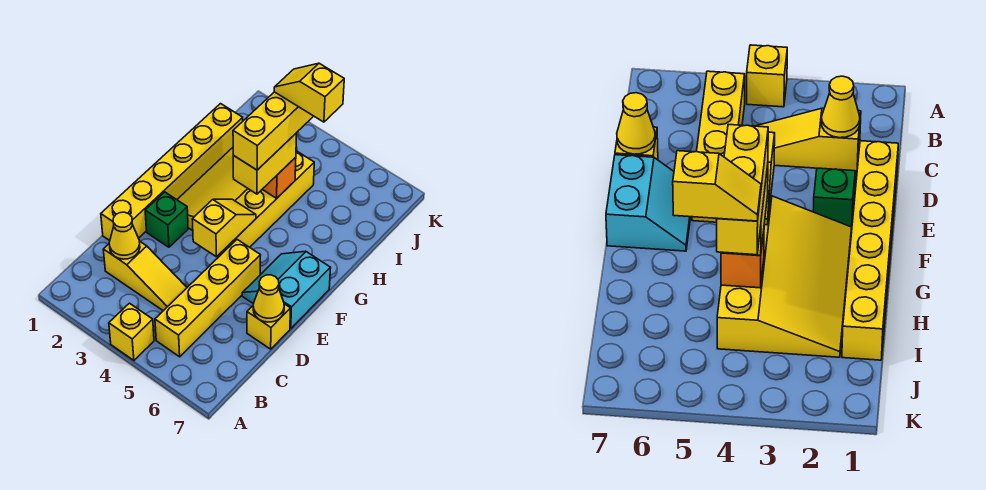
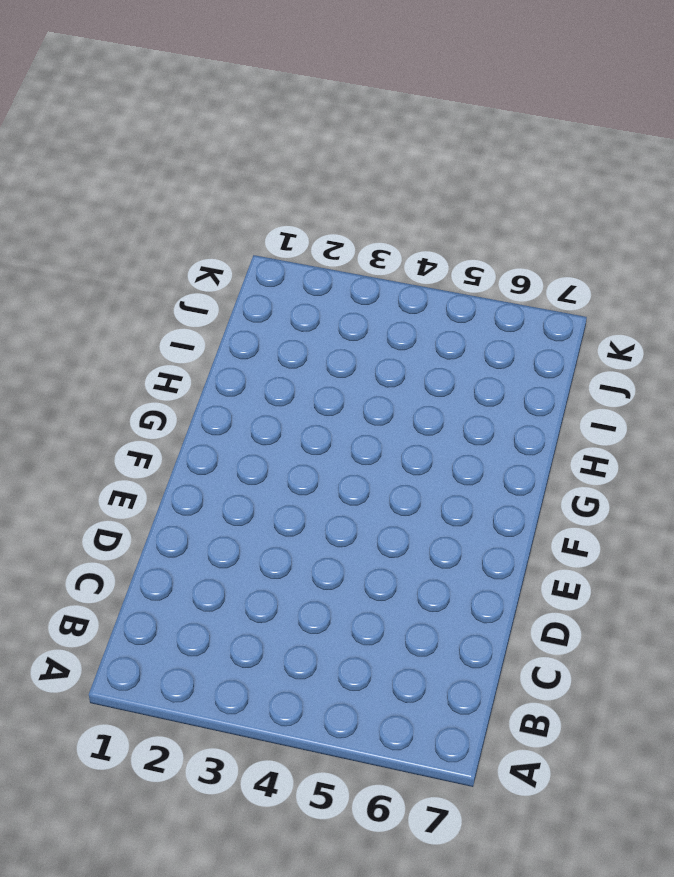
none -> yellow 1x1 brick [109,303,154,360]
none -> yellow 1x4 brick [155,240,260,357]
none -> yellow 1x3 slope [103,241,187,311]

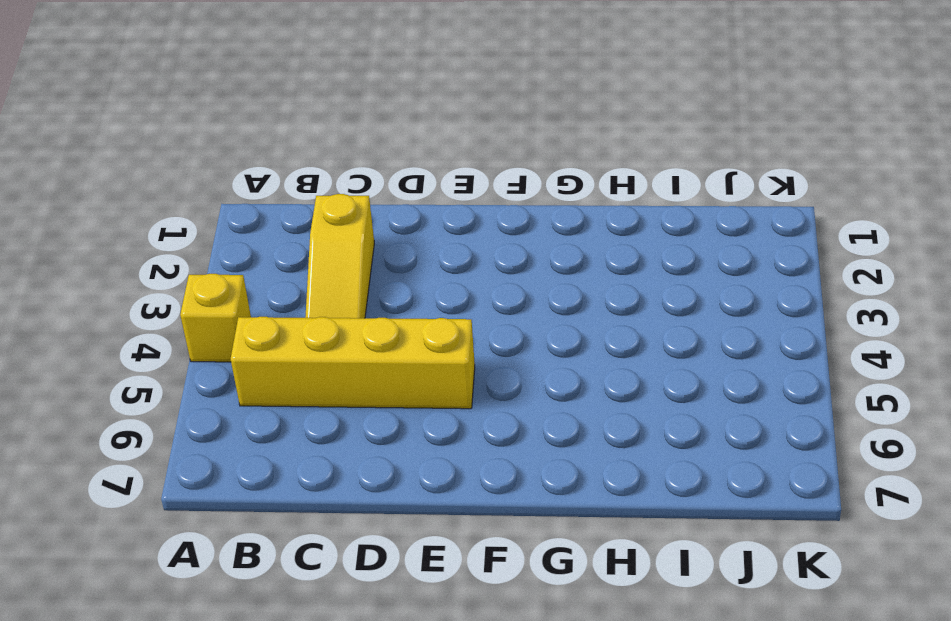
none -> yellow 1x6 brick [101,104,243,241]
none -> yellow 1x1 brick [247,304,291,349]
none -> green 1x1 brick [145,192,188,247]

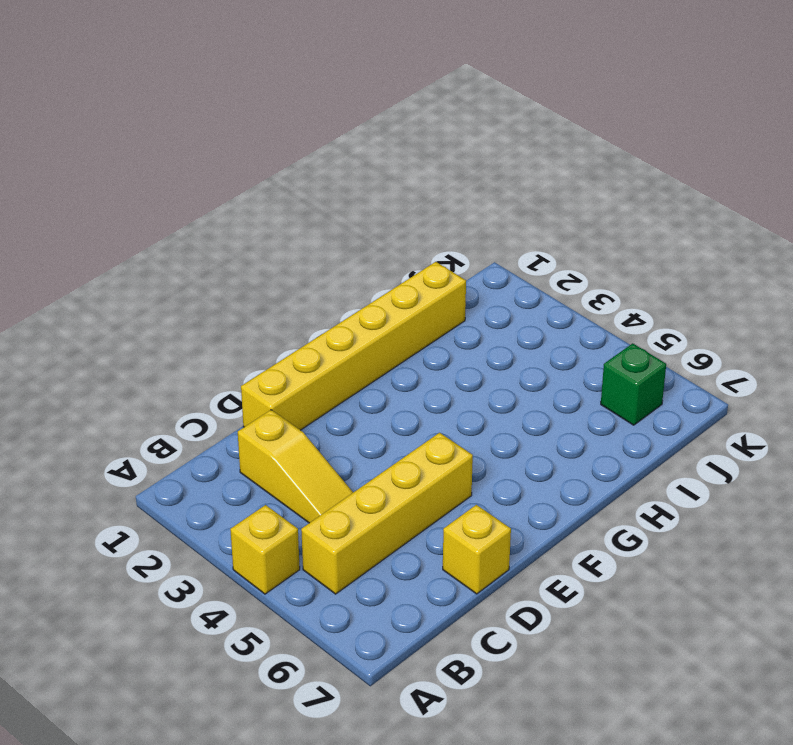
green 1x1 brick [601,343,666,425] -> green 1x1 brick moved to [145,192,188,247]
none -> cyan 2x2 slope [242,251,330,329]
none -> yellow 3x4 slope [177,148,314,251]
none -> yellow 1x1 cone [109,212,140,259]

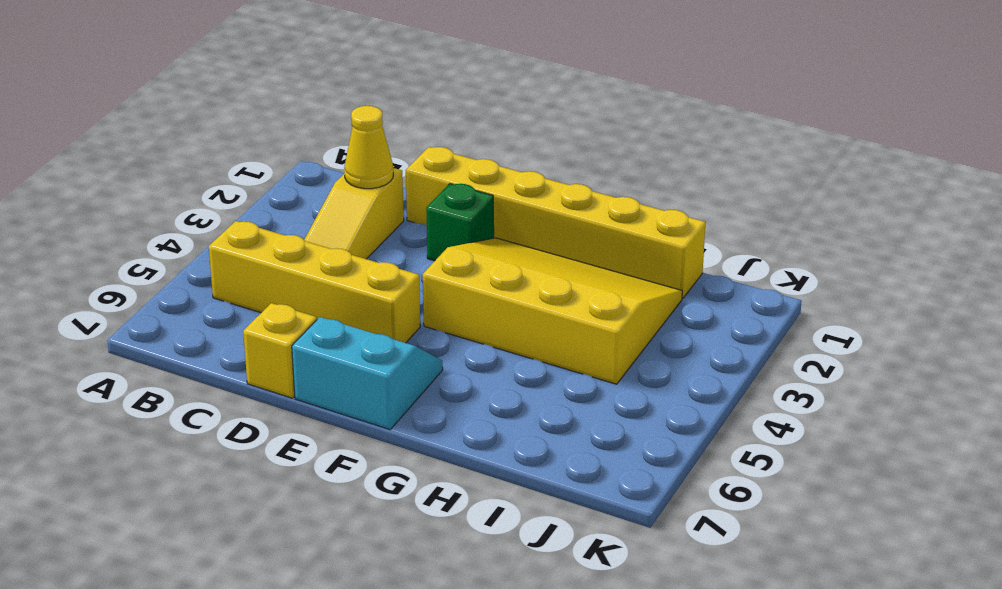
none -> yellow 1x1 brick [109,303,154,360]
none -> yellow 1x1 cone [253,275,284,322]
none -> yellow 1x2 slope [192,199,256,257]

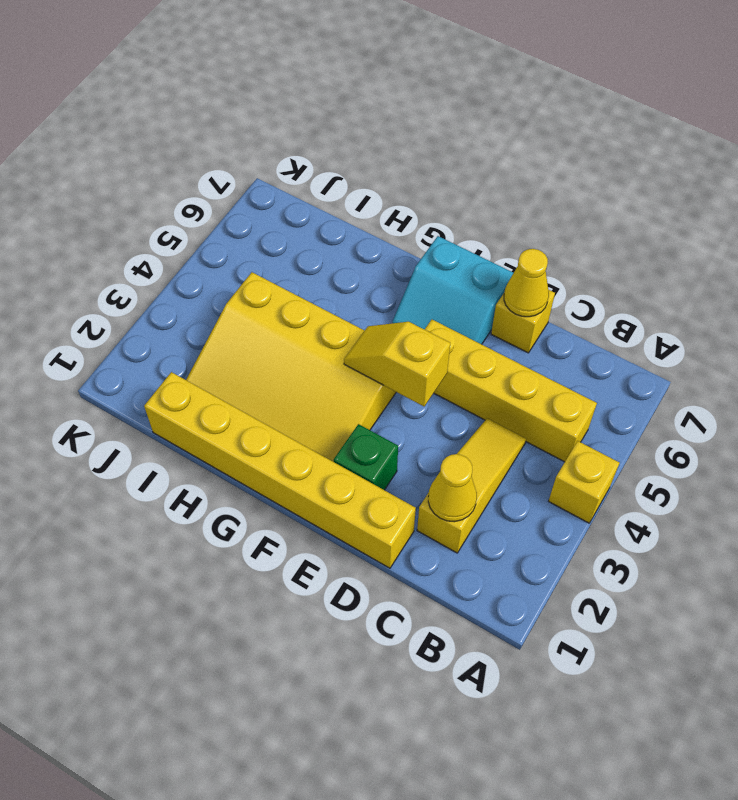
none -> orange 1x1 brick [262,157,296,198]
none -> yellow 1x2 brick [233,133,297,194]
none -> yellow 1x3 brick [233,92,313,170]

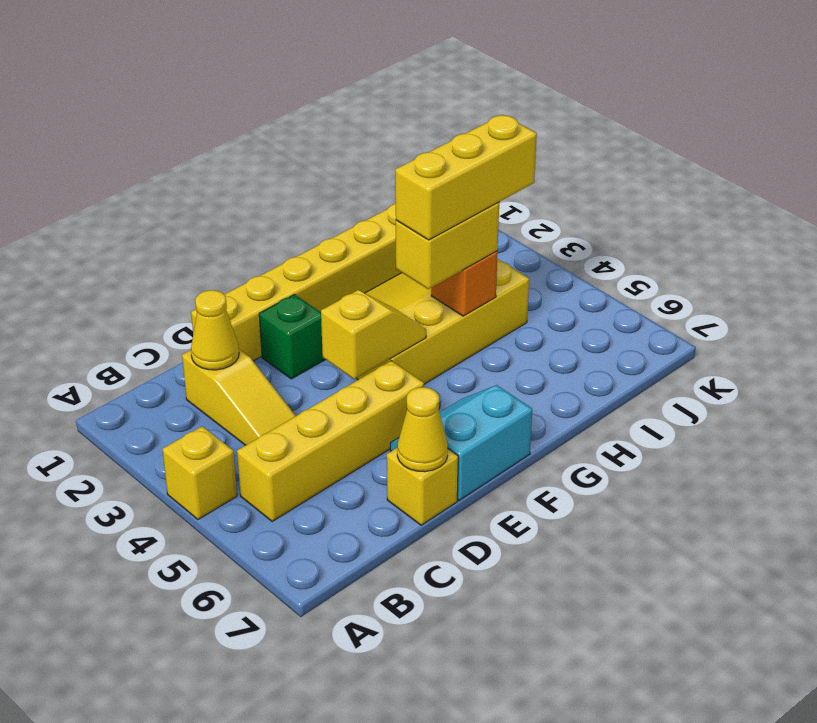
none -> yellow 1x2 slope [274,63,344,122]

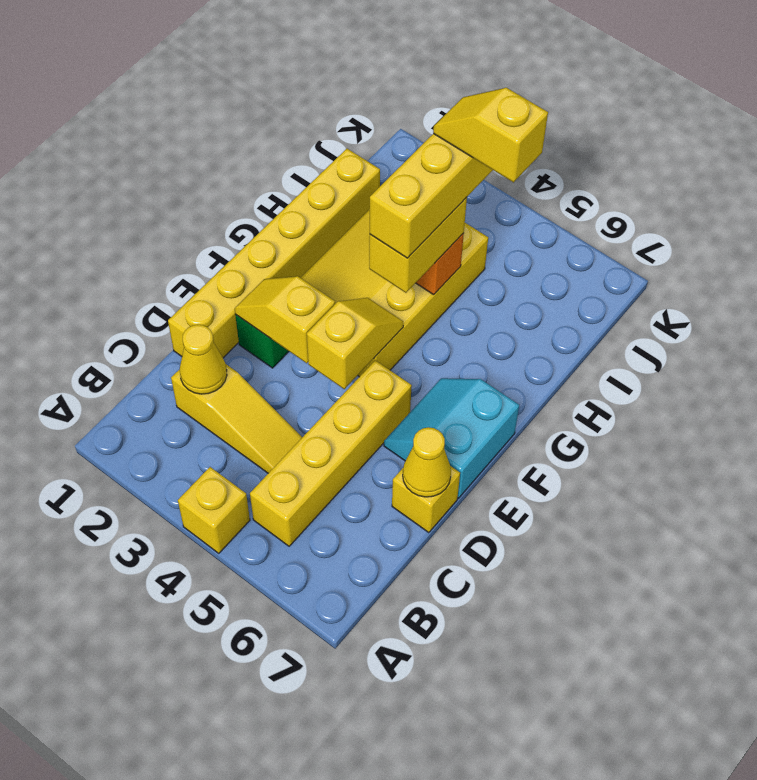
yellow 1x2 slope [235,276,335,363] -> none

